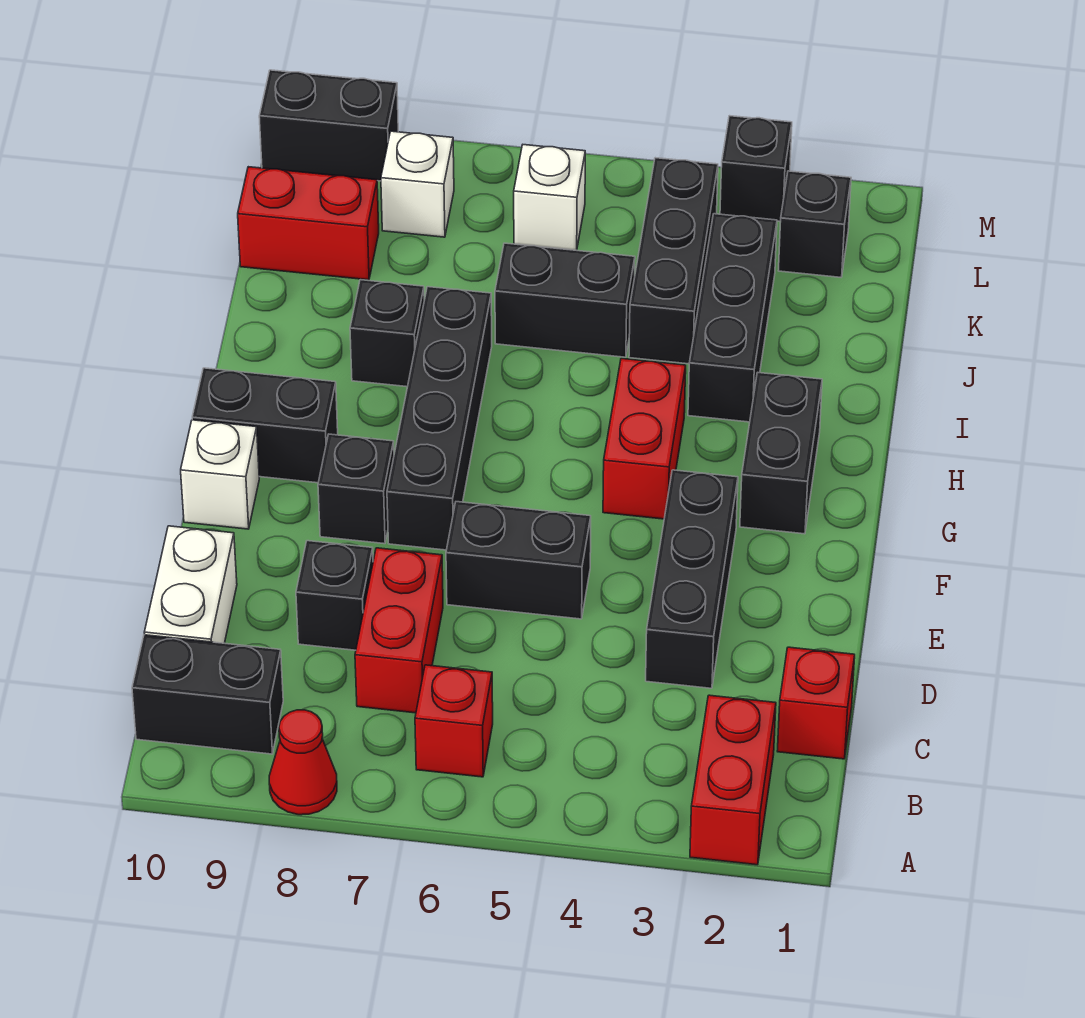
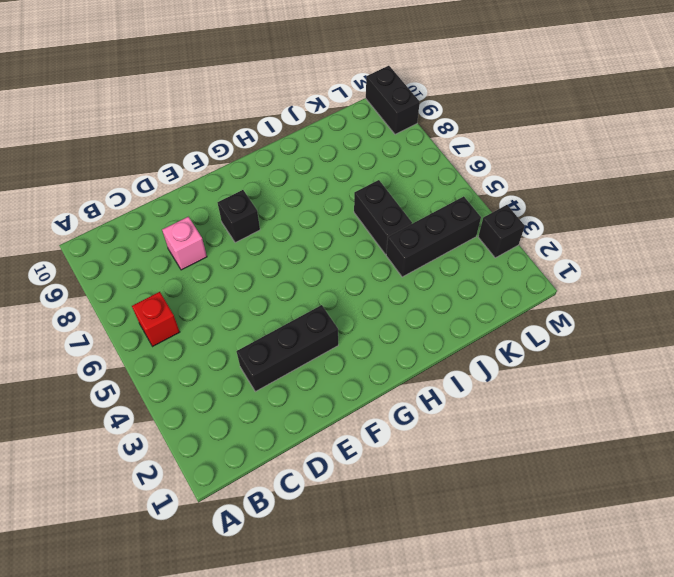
pink 1x1 brick [162,217,207,270] -> black 1x1 brick [296,541,373,650]
none -> red 1x2 brick [690,695,776,865]
none -> red 1x1 cone [269,710,337,815]
none -> black 1x2 brick [132,635,283,754]

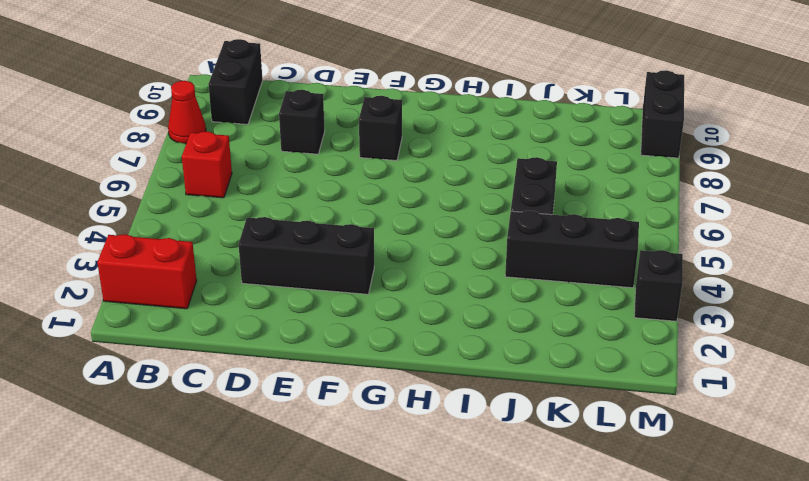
none -> red 1x1 brick [777,647,855,759]
none -> red 1x2 brick [355,548,443,713]
none -> white 1x2 brick [144,526,237,643]

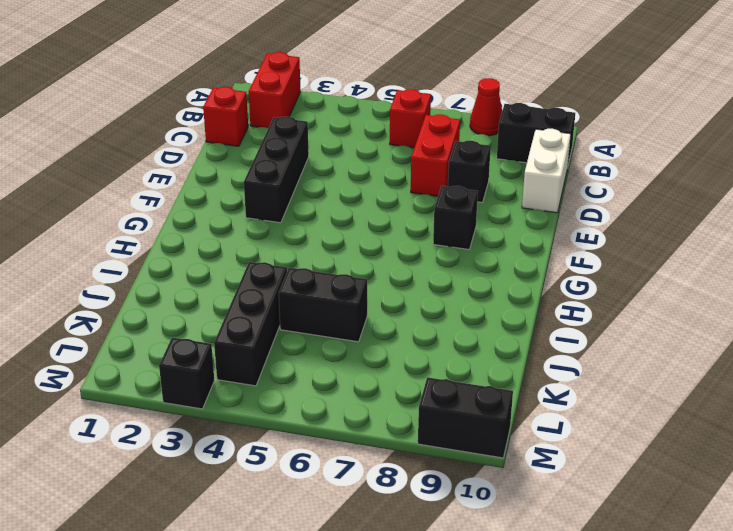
none -> black 1x2 brick [446,502,591,619]
none -> black 1x4 brick [387,287,492,550]
none -> white 1x1 brick [181,420,259,529]

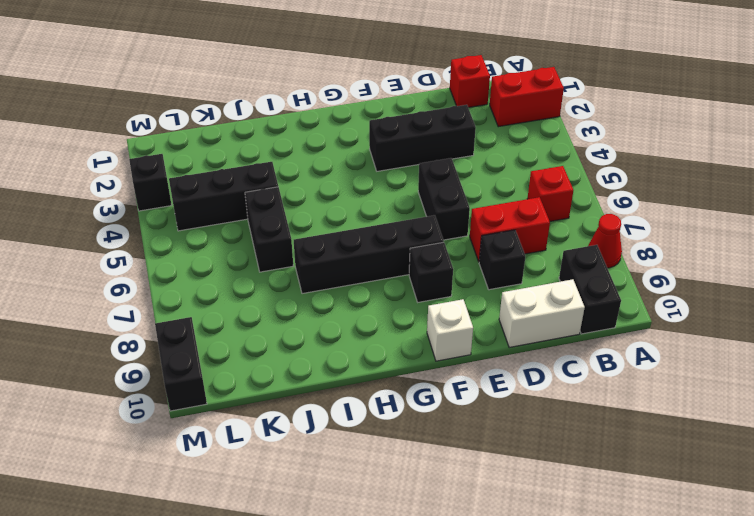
none -> black 1x2 brick [740,373,822,534]
none -> red 1x2 brick [603,358,686,519]
none -> black 1x2 brick [192,368,338,483]

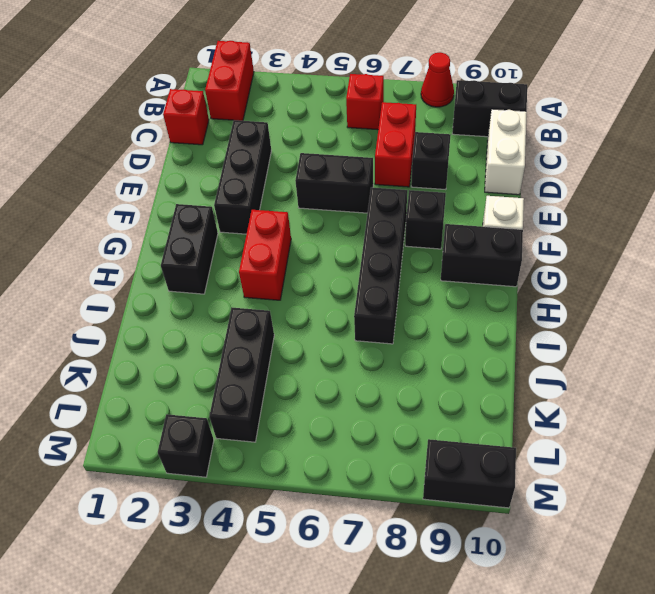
none -> black 1x3 brick [688,214,777,422]
none -> black 1x1 brick [350,280,424,387]
none -> black 1x2 brick [495,243,635,357]

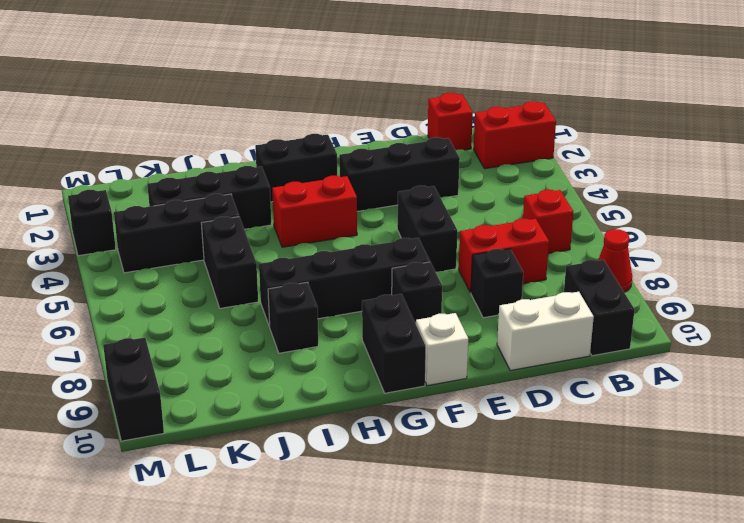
none -> red 1x2 brick [238,167,379,280]
none -> black 1x1 brick [778,171,851,277]
none -> white 1x1 brick [514,145,585,250]

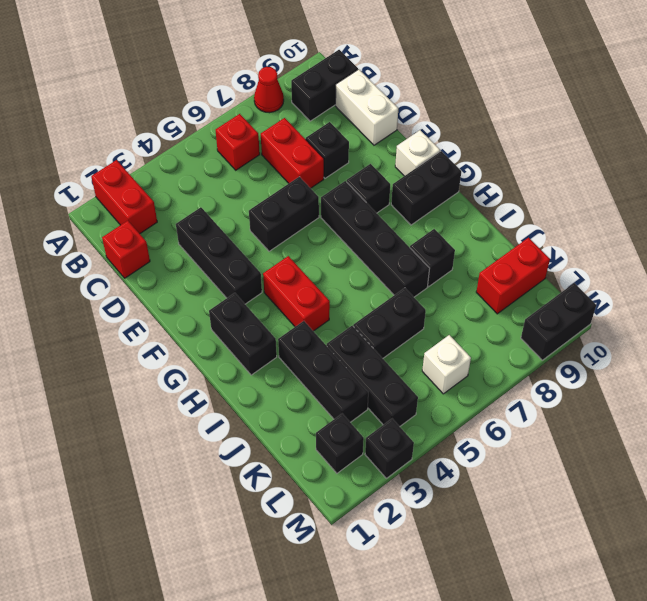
none -> white 1x1 brick [381,131,454,237]

